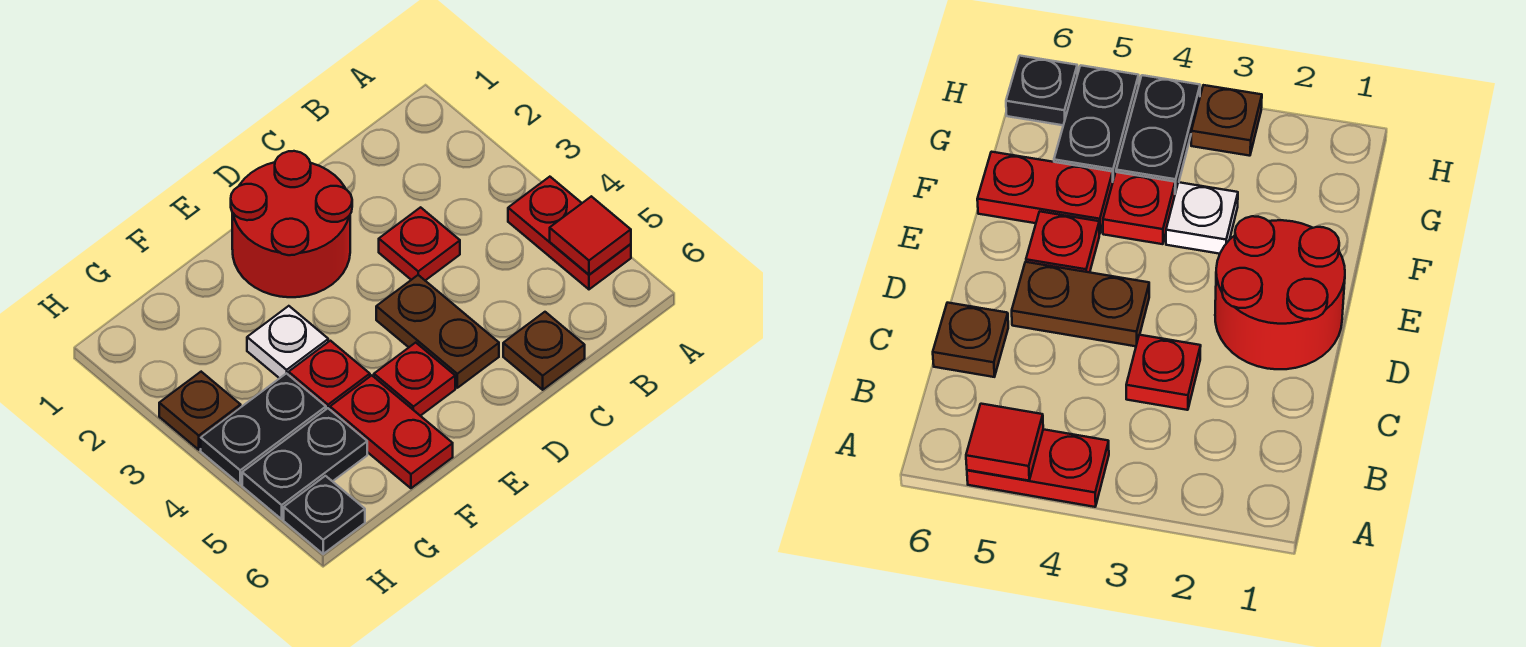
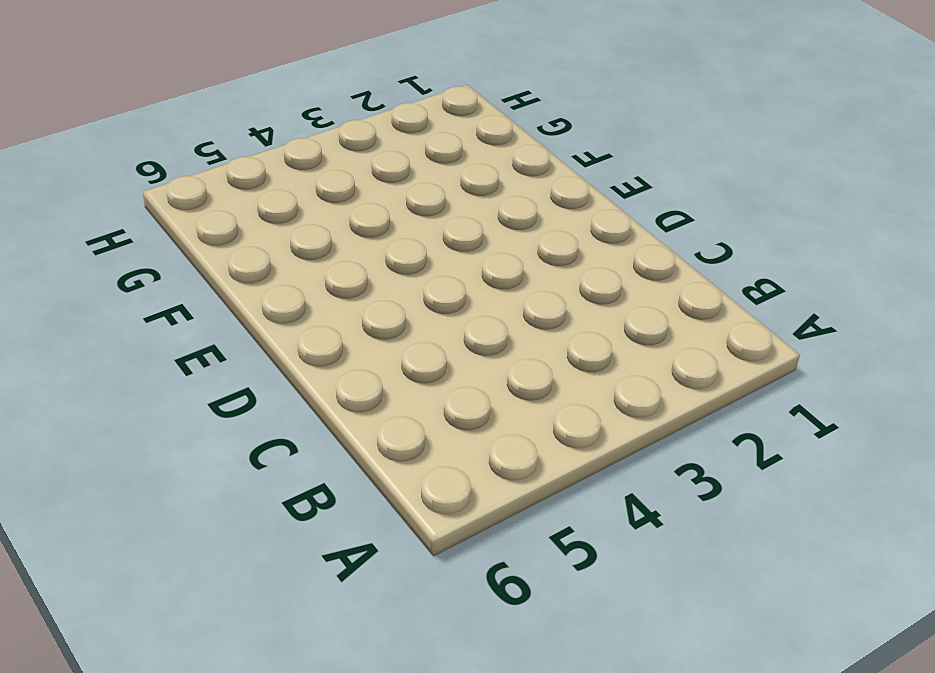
none -> red 1x2 plate [508,177,631,289]
none -> red 1x1 plate [379,207,460,280]
none -> brown 1x1 plate [503,312,585,390]

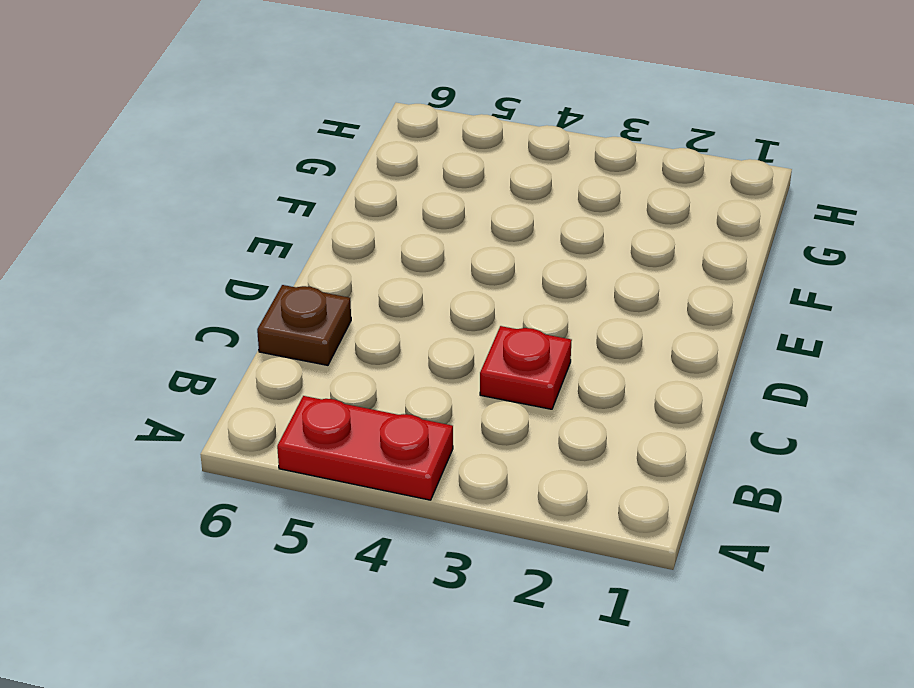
none -> red 2x2 round brick [231,151,352,297]
none -> brown 1x2 plate [376,275,499,388]
none -> red 1x1 plate [374,343,455,416]

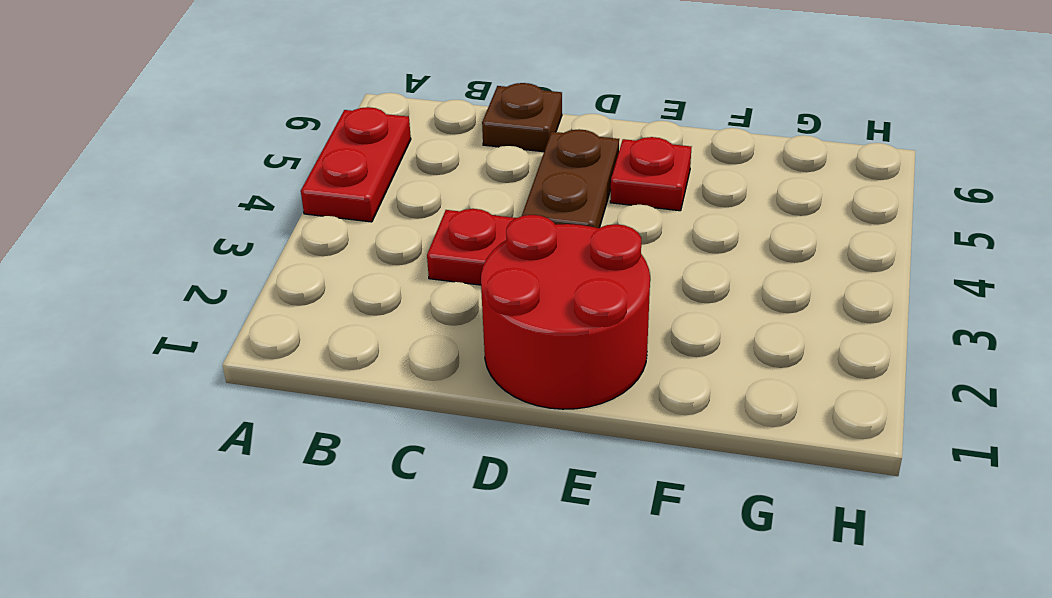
none -> white 1x1 plate [247,306,328,378]
none -> red 1x1 plate [289,341,370,409]
none -> red 1x2 plate [330,375,453,488]

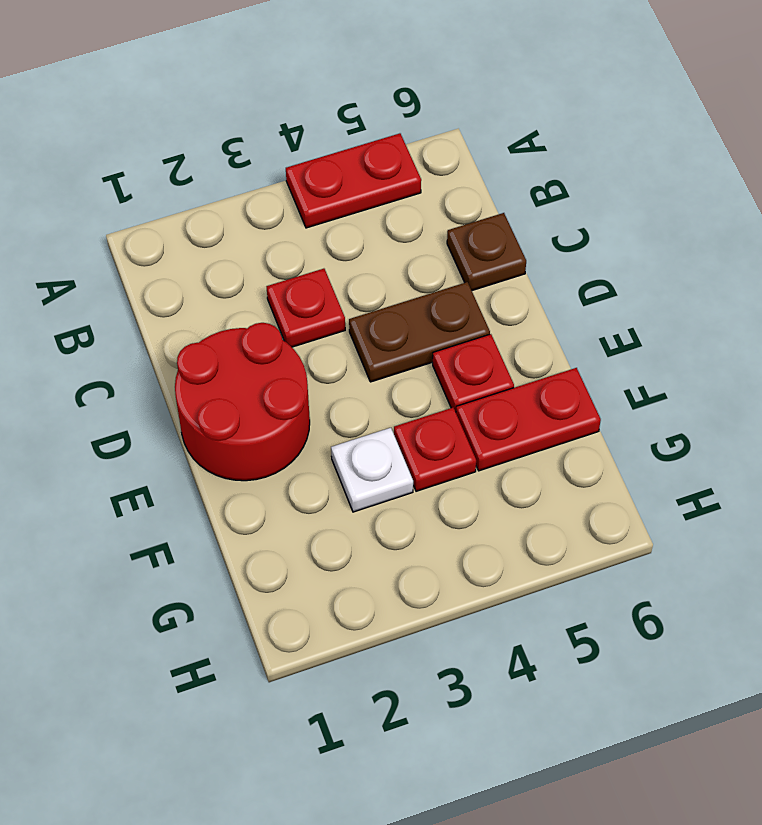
none -> black 1x2 plate [201,373,326,484]
none -> black 1x2 plate [242,408,367,519]
none -> brown 1x1 plate [159,372,241,450]

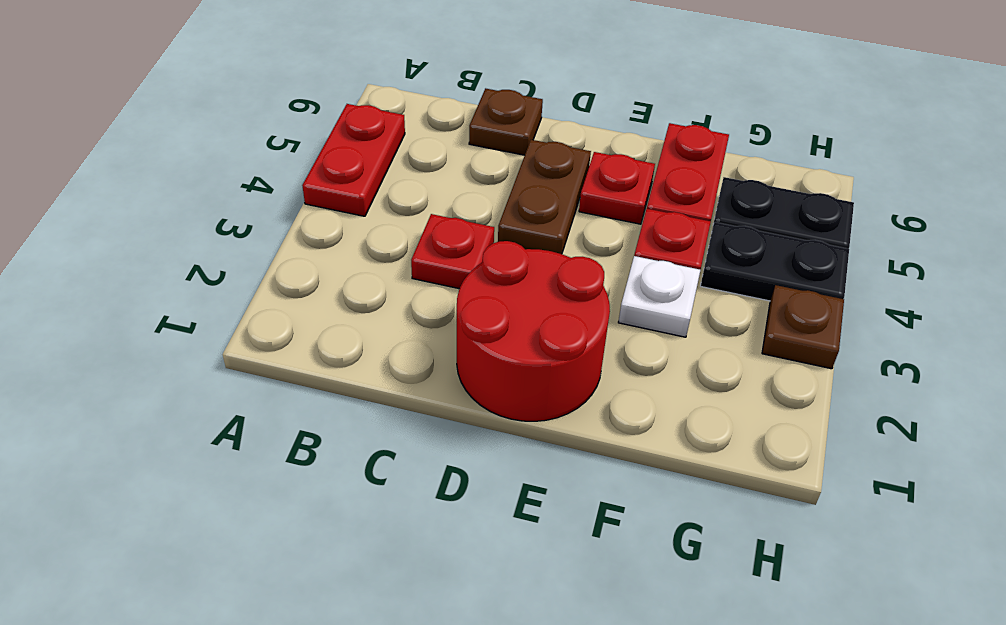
none -> black 1x1 plate [284,476,365,554]
none -> red 1x1 tile [550,196,631,275]

